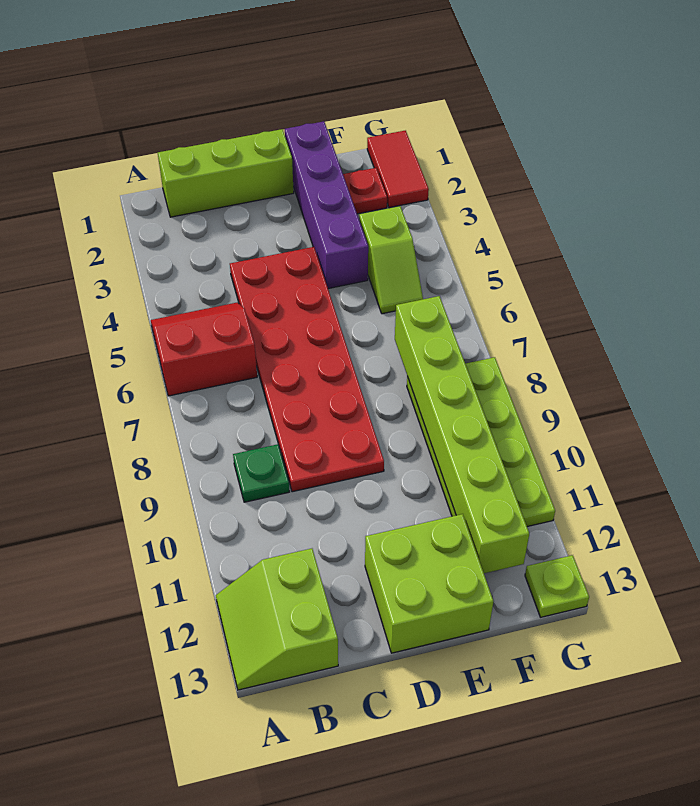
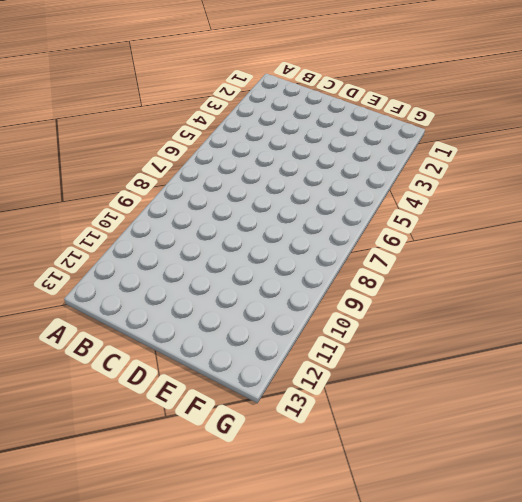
none -> red 2x2 slope [151,302,257,396]
none -> lime 2x2 slope [216,549,338,690]
none -> lime 1x3 brick [158,129,294,217]

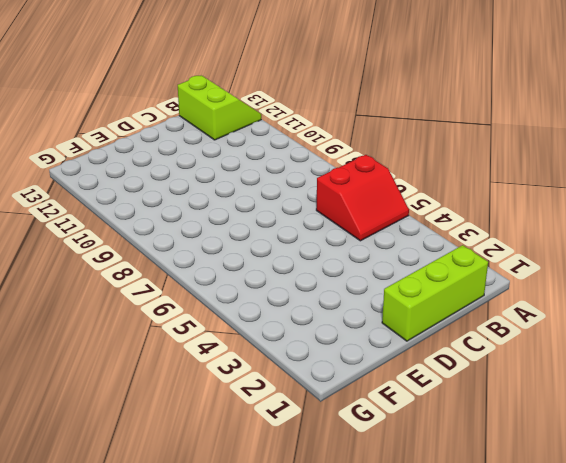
none -> green 1x1 plate [233,444,290,502]
none -> red 2x6 plate [230,247,384,492]
none -> lime 2x2 brick [365,514,494,653]

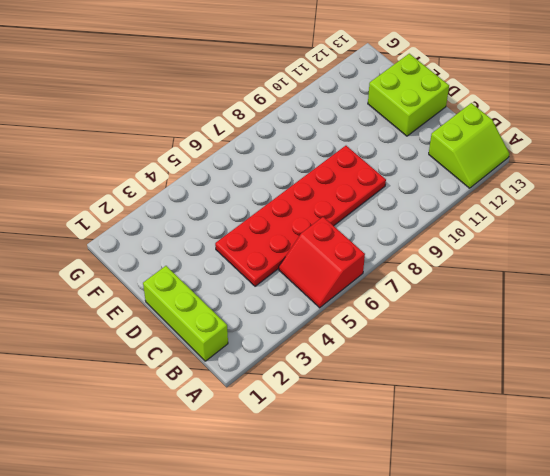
none -> green 1x1 plate [233,444,290,502]
none -> purple 1x4 brick [285,121,368,289]
none -> red 1x1 plate [343,168,387,214]

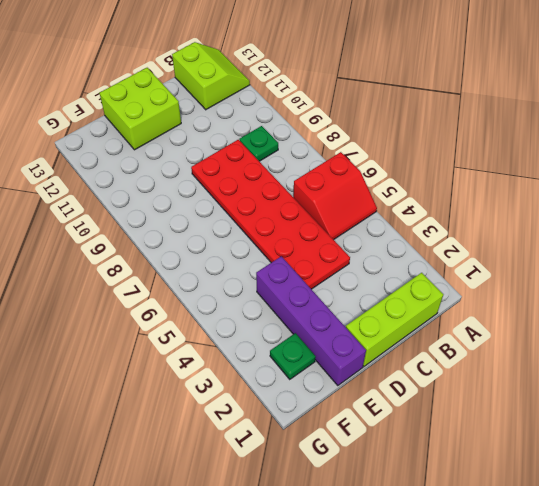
green 1x1 plate [270,333,316,379] -> red 1x1 plate [343,168,387,214]
none -> lime 1x2 slope [359,206,423,314]
none -> lime 2x4 plate [407,357,555,527]
none -> red 1x2 tile [367,131,429,208]

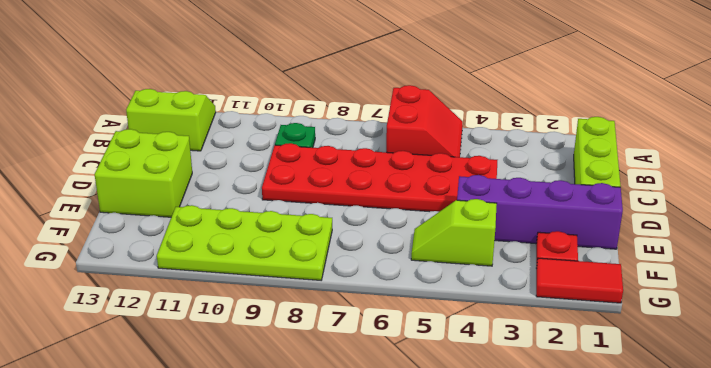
none -> lime 1x1 plate [525,555,589,617]
none -> lime 1x6 brick [395,296,529,573]

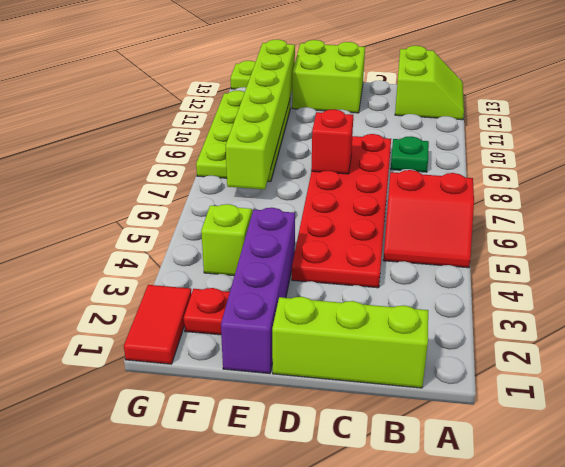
red 1x1 brick [311,109,353,174] -> none

